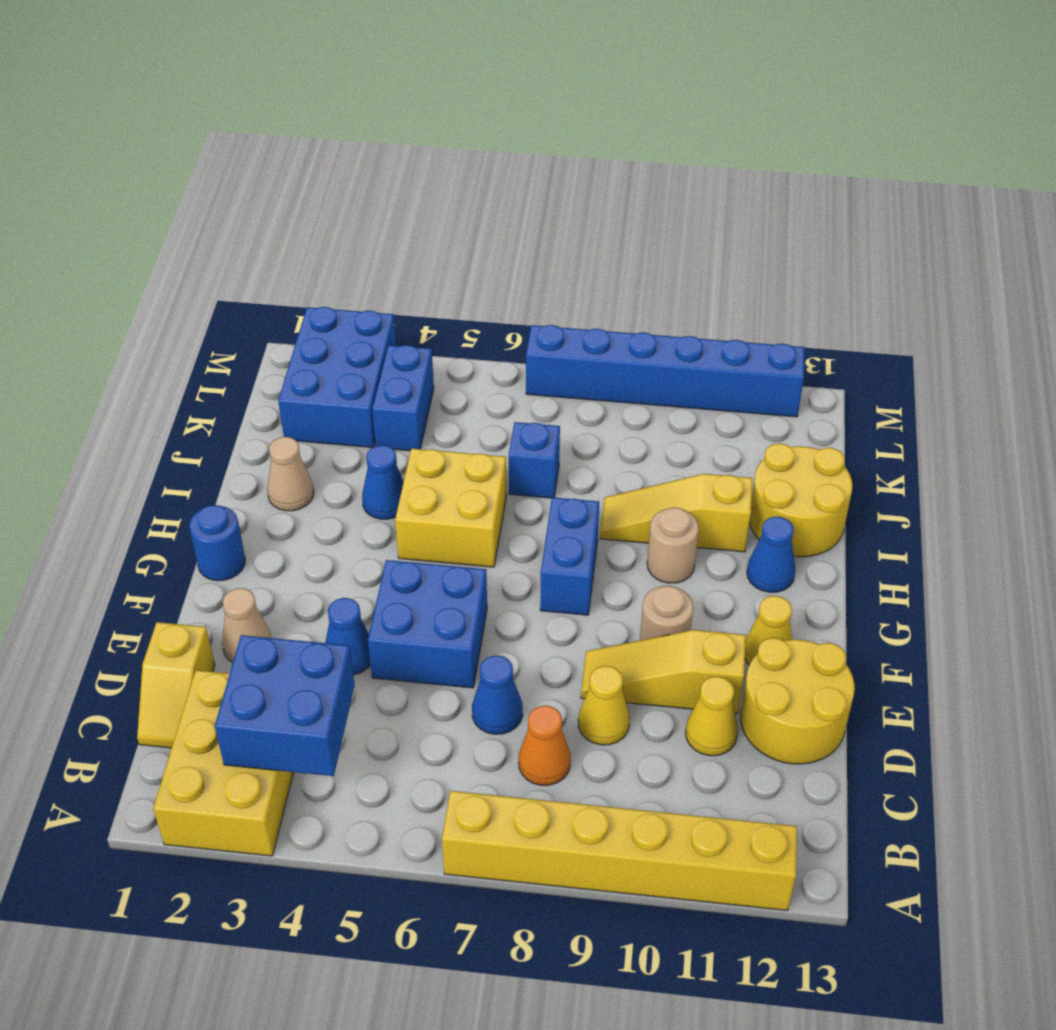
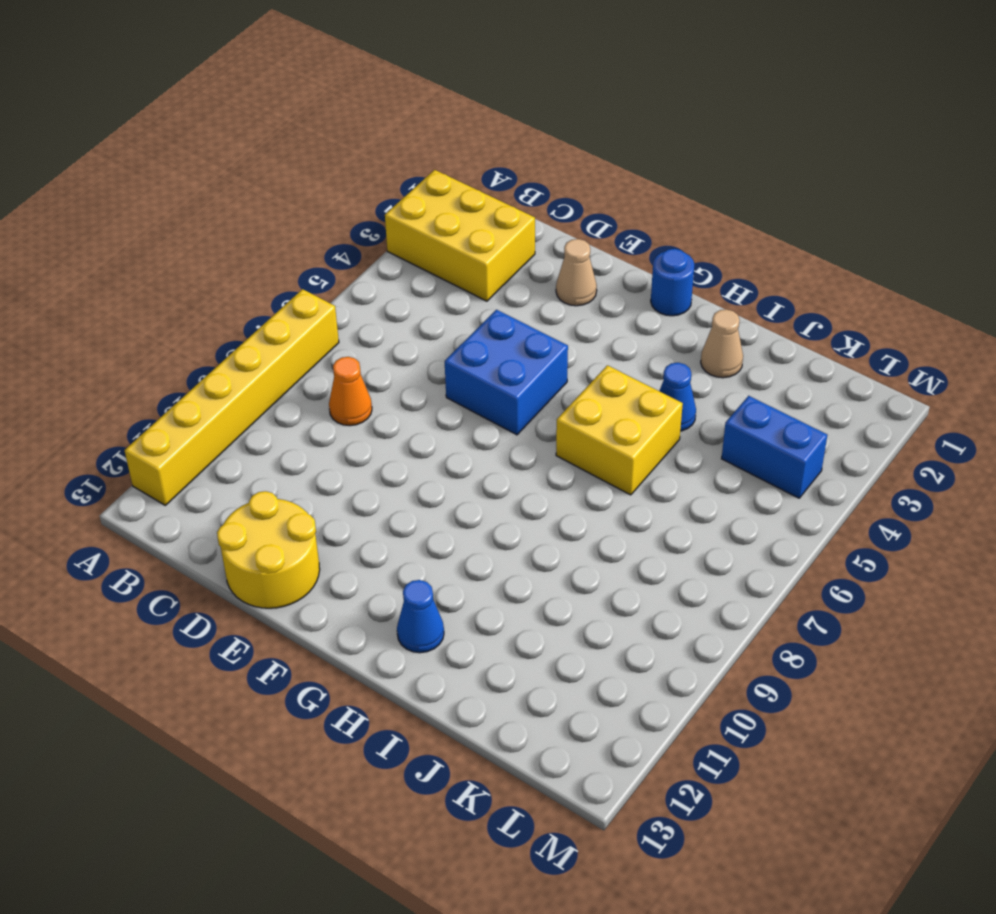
none -> yellow 1x2 slope [137,622,215,748]
none -> blue 1x1 cone [472,656,523,734]
none -> yellow 1x1 cone [578,666,630,745]

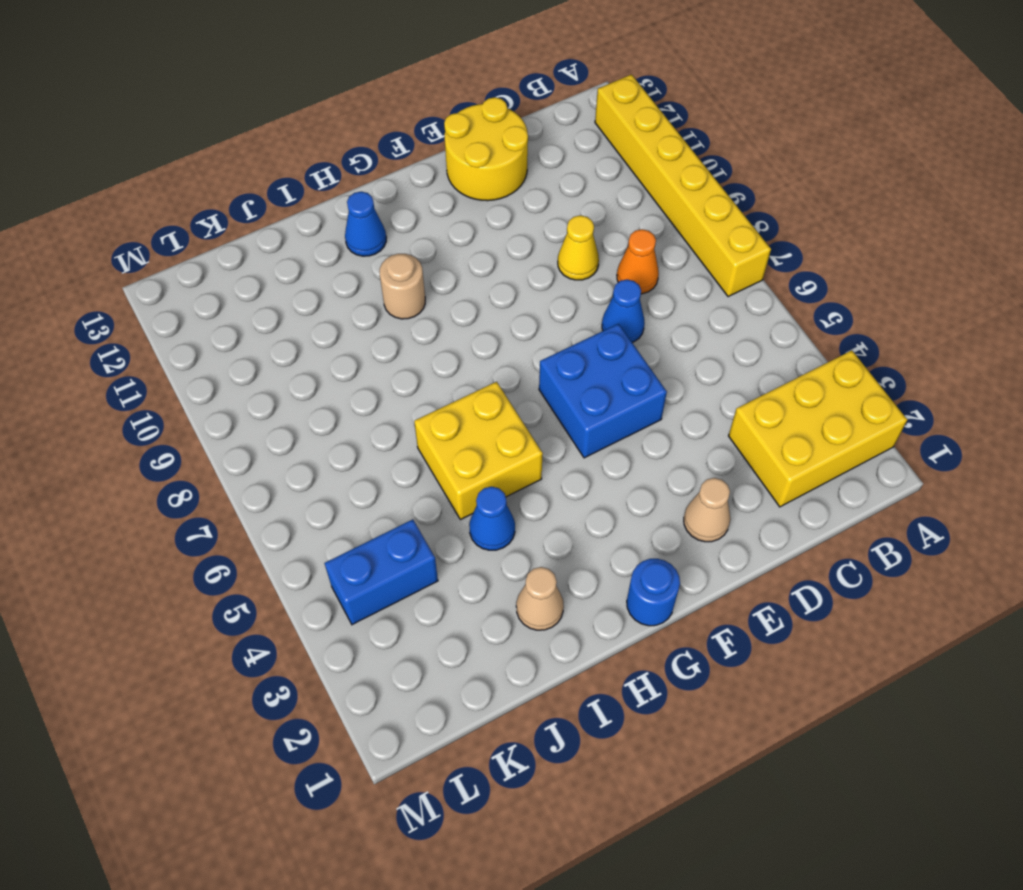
none -> yellow 1x2 slope [137,622,215,748]
none -> yellow 1x1 cone [686,677,738,756]
none -> blue 1x1 cone [325,598,371,675]

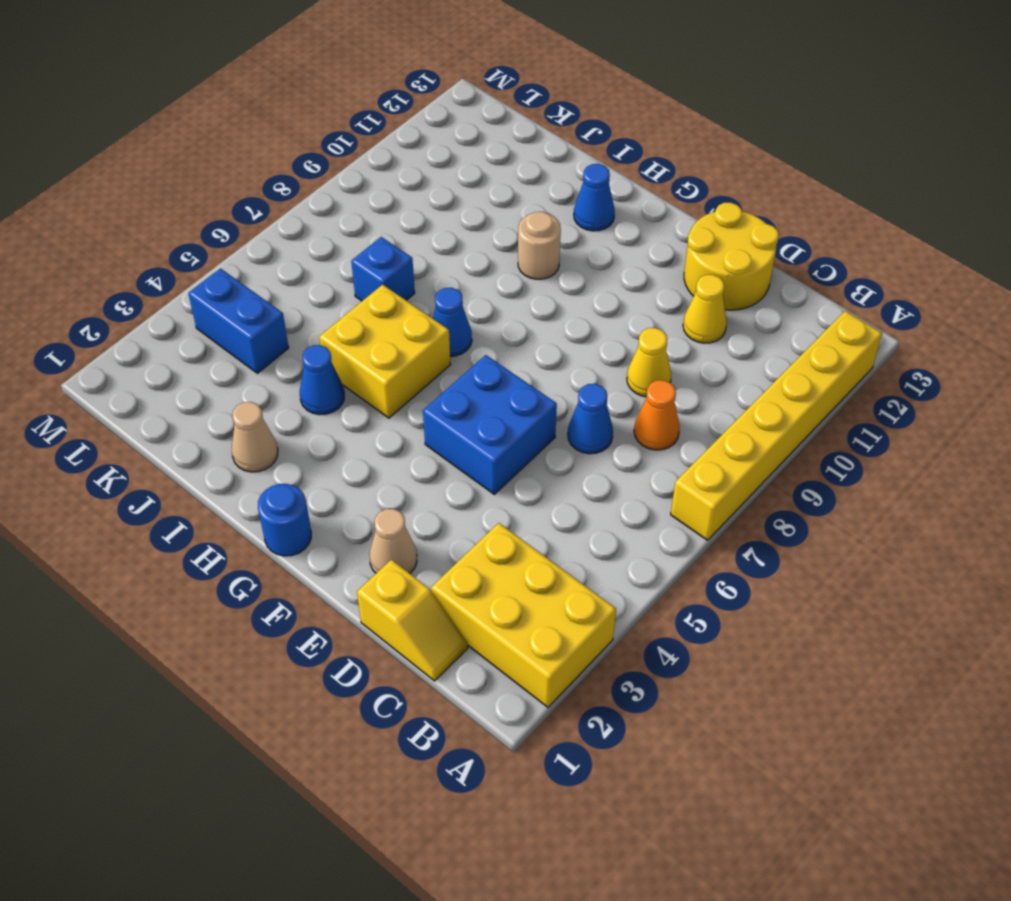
blue 1x1 cone [433,288,472,356] -> blue 1x1 cone moved to [325,598,371,675]
none -> yellow 1x3 slope [581,630,746,714]
none -> tan 1x1 round brick [640,586,693,640]
none -> yellow 1x1 cone [745,596,793,665]

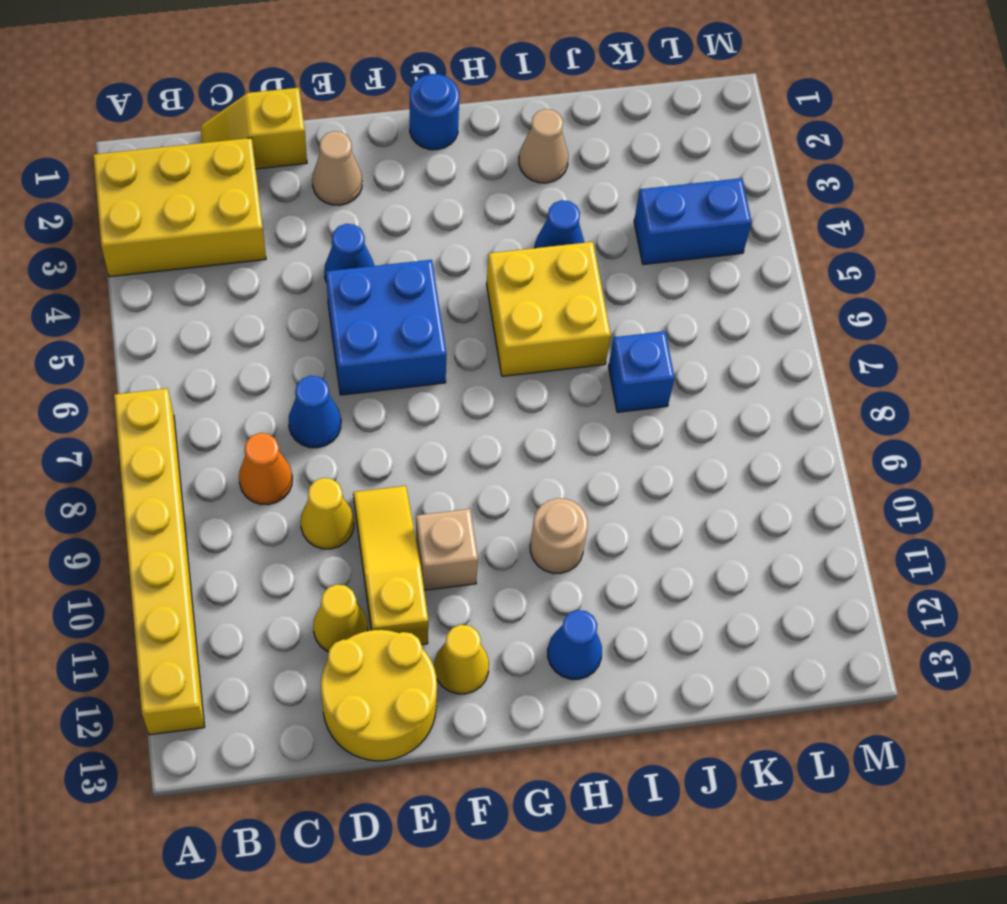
tan 1x1 brick [416,509,478,590] -> tan 1x1 round brick [640,586,693,640]
none -> blue 1x2 brick [540,497,599,615]
none -> yellow 1x3 slope [600,474,752,552]
none -> yellow 2x2 round brick [750,443,853,557]

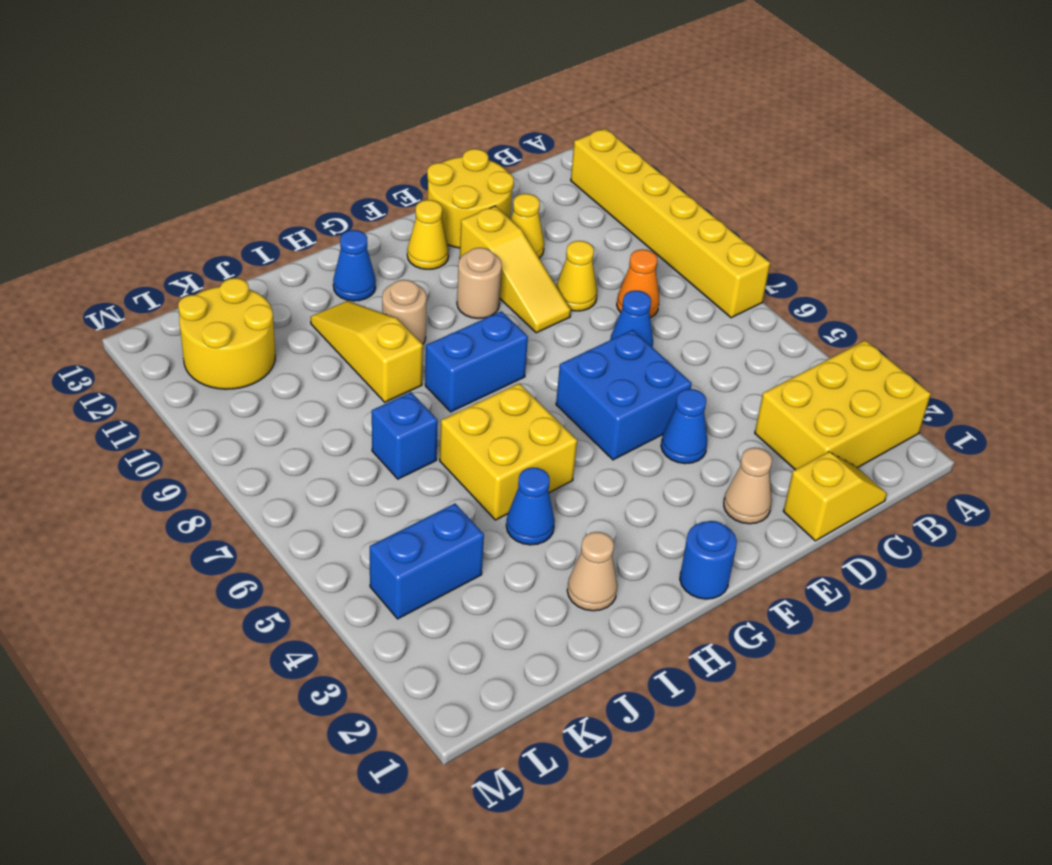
yellow 1x3 slope [311,301,423,402] -> yellow 1x3 slope turned to [600,474,752,552]
yellow 2x2 round brick [178,278,275,389] -> yellow 2x2 round brick moved to [750,443,853,557]
none -> blue 2x3 brick [278,307,396,448]
none -> blue 1x6 brick [526,325,805,417]
none -> blue 2x2 brick [215,635,355,776]

